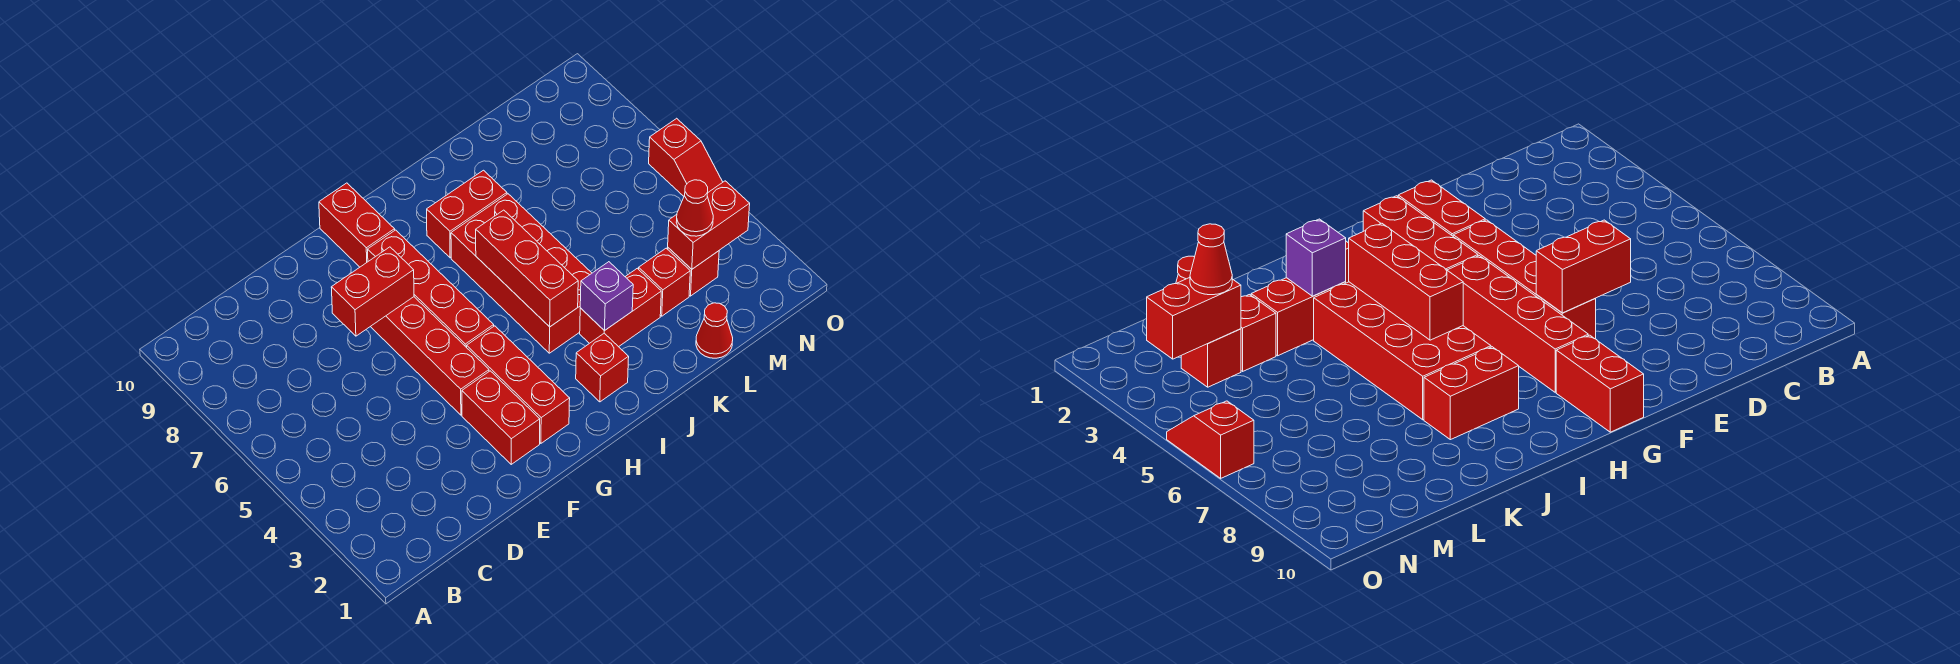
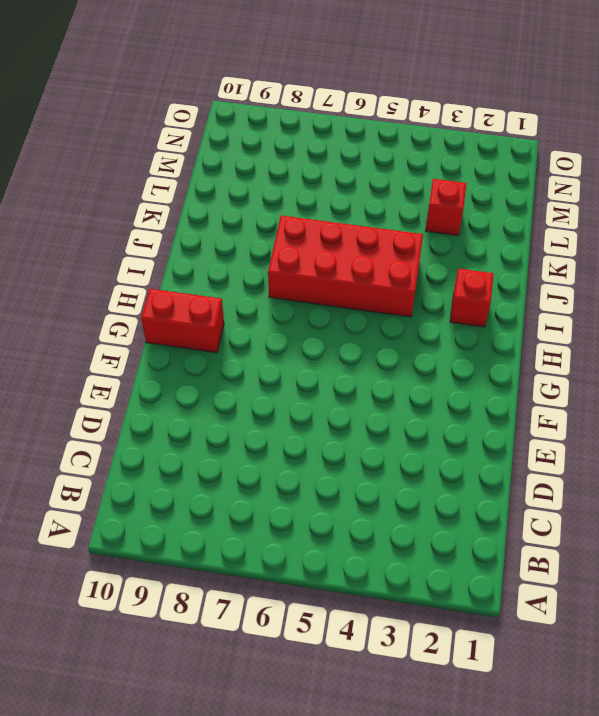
none -> red 1x2 brick [462,371,540,464]
none -> red 1x4 brick [371,297,489,415]
none -> red 1x3 brick [467,326,570,443]

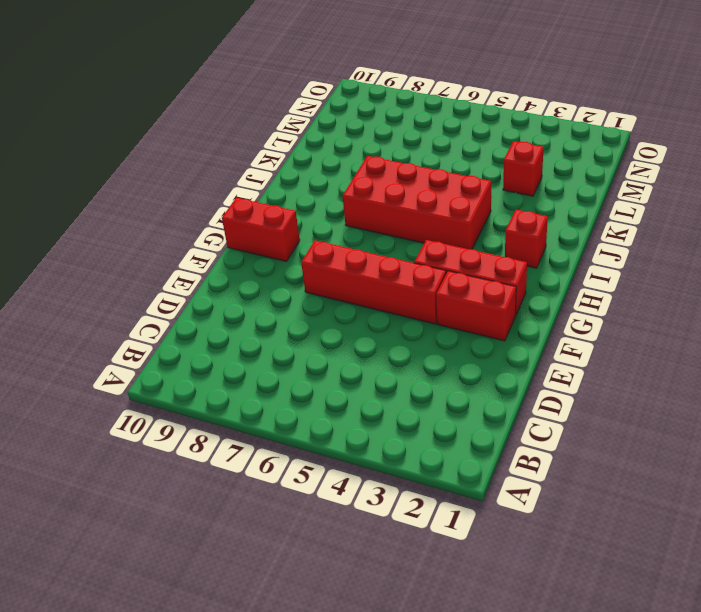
none -> red 1x4 brick [368,230,494,348]
none -> red 1x2 brick [427,170,507,258]
none -> red 1x2 brick [580,268,661,347]

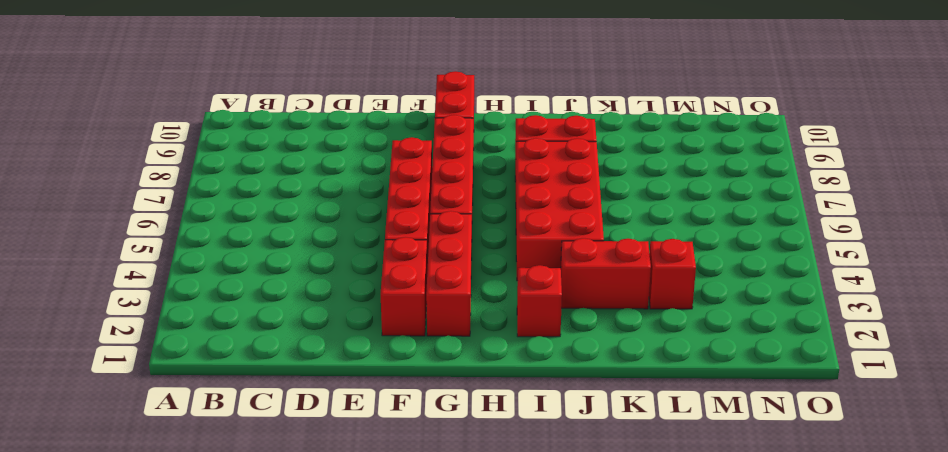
none -> red 1x1 cone [696,303,733,358]
none -> red 1x1 brick [668,248,719,296]
none -> red 1x2 slope [649,118,723,196]

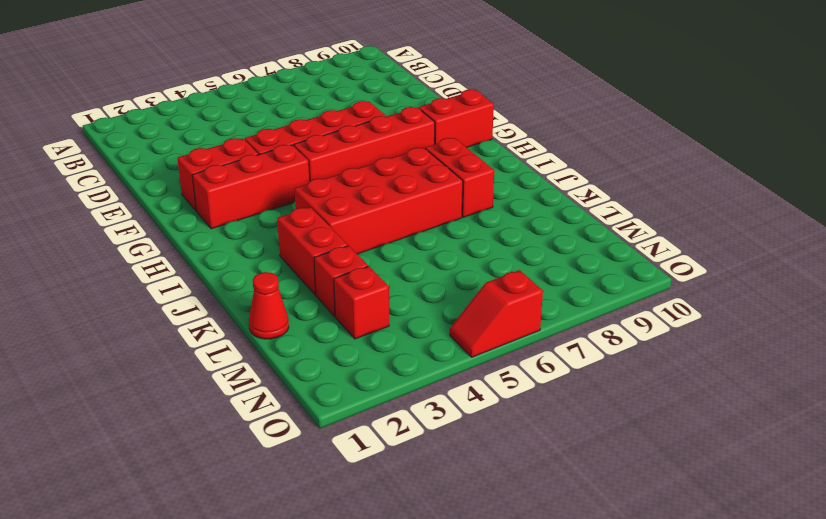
none -> red 1x1 brick [576,333,629,402]
none -> red 1x2 brick [331,247,414,336]
none -> red 1x3 brick [476,210,578,327]

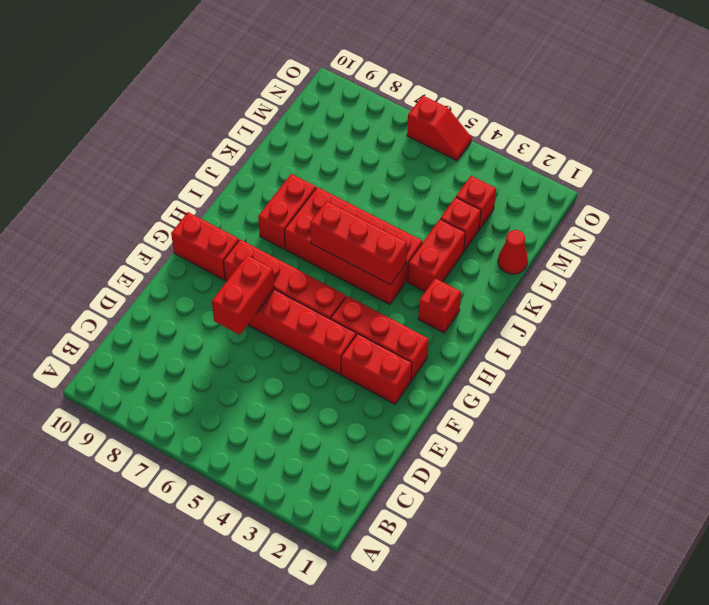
none -> purple 1x1 brick [580,262,633,330]
none -> red 1x2 brick [668,181,750,269]
none -> red 1x1 cone [676,180,713,236]

